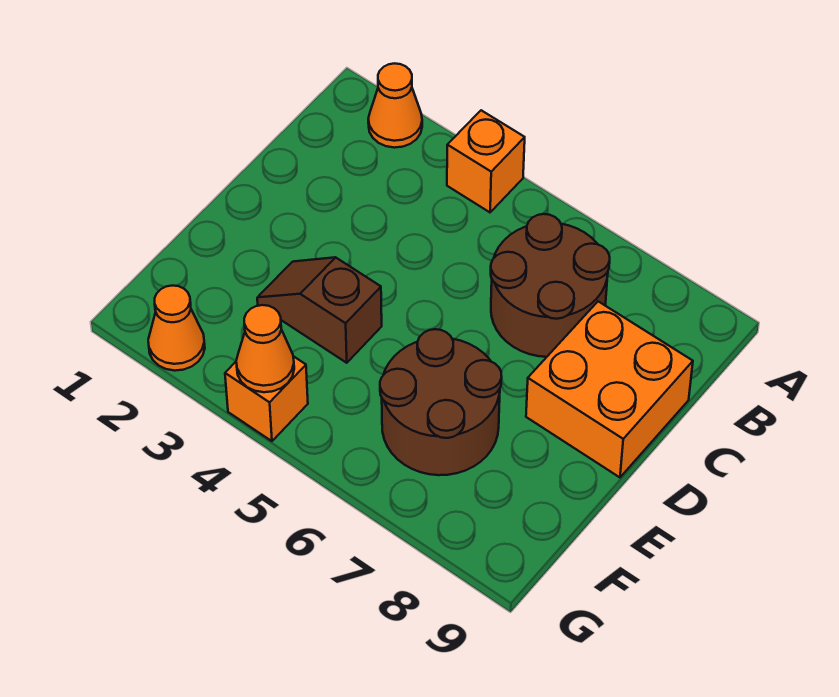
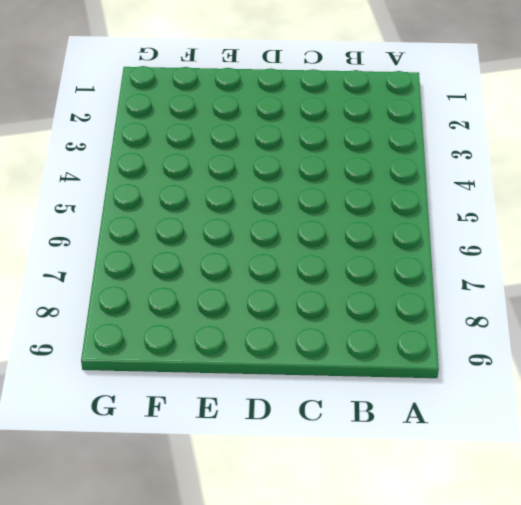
none -> orange 1x1 cone [368,63,422,148]
none -> orange 1x1 brick [447,110,525,212]

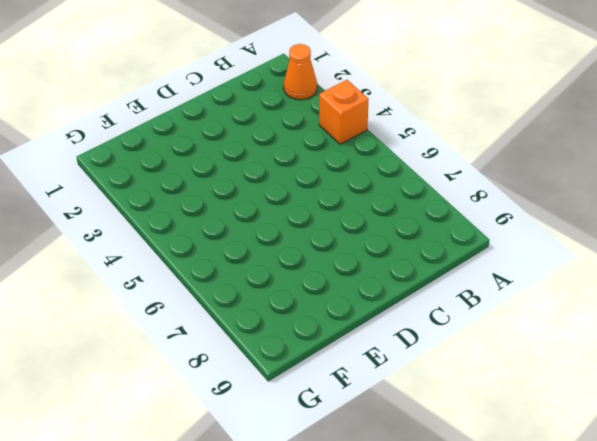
none -> brown 2x2 round brick [491,214,610,357]
none -> orange 2x2 brick [526,301,693,477]

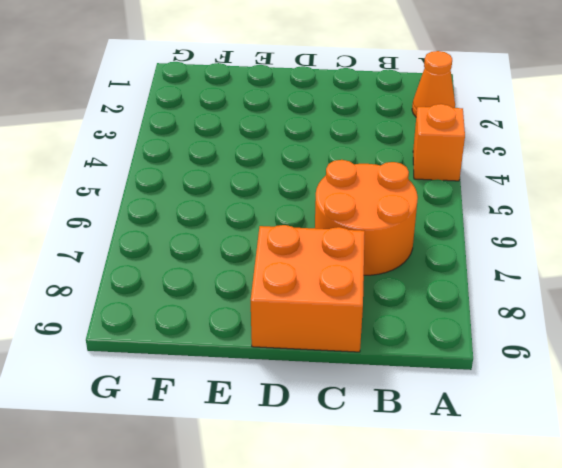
orange 2x2 round brick [315,160,418,275] -> brown 2x2 round brick [491,214,610,357]
none -> brown 1x2 slope [257,257,382,363]
none -> brown 2x2 round brick [380,329,502,475]

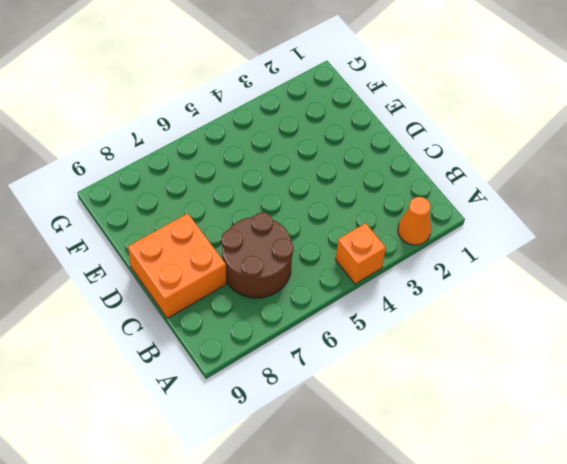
none -> brown 1x2 slope [257,257,382,363]
none -> brown 2x2 round brick [380,329,502,475]

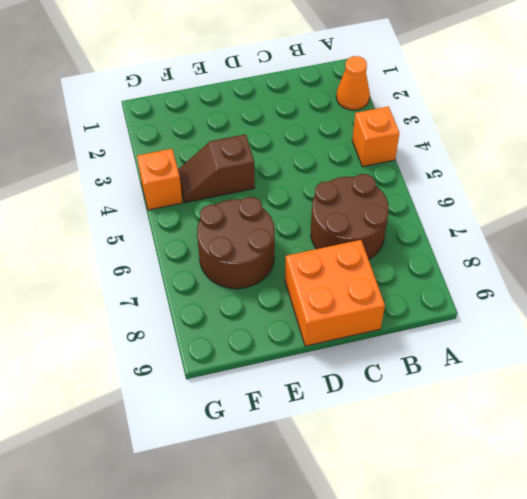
brown 1x2 slope [178,134,255,203] -> brown 1x2 slope turned to [257,257,382,363]
none -> orange 1x1 cone [148,286,205,371]
none -> orange 1x1 cone [236,305,294,392]

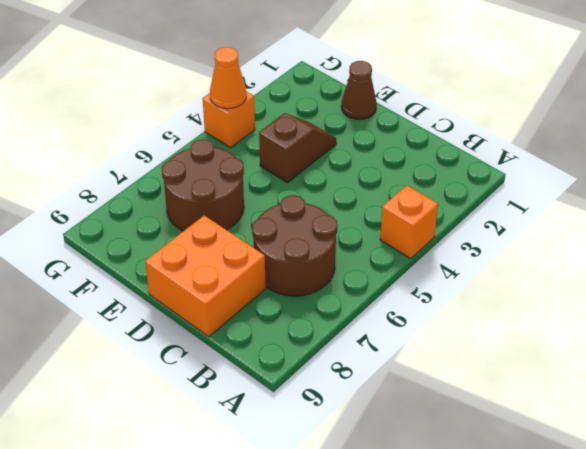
brown 1x1 cone [341,61,377,119] -> none
none -> orange 1x1 cone [368,63,422,148]
none -> orange 1x1 cone [148,286,205,371]

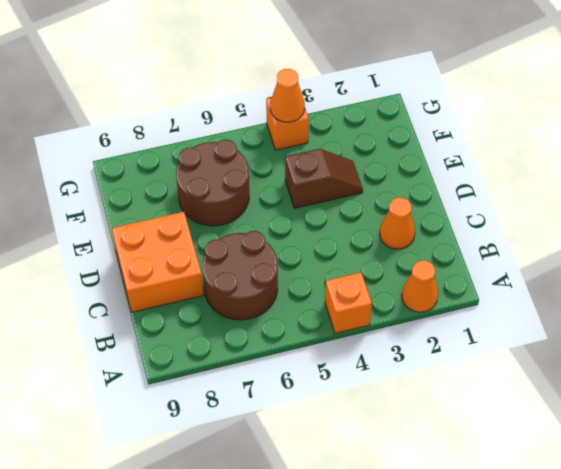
orange 1x1 cone [380,197,415,249] -> orange 1x1 cone moved to [148,286,205,371]

